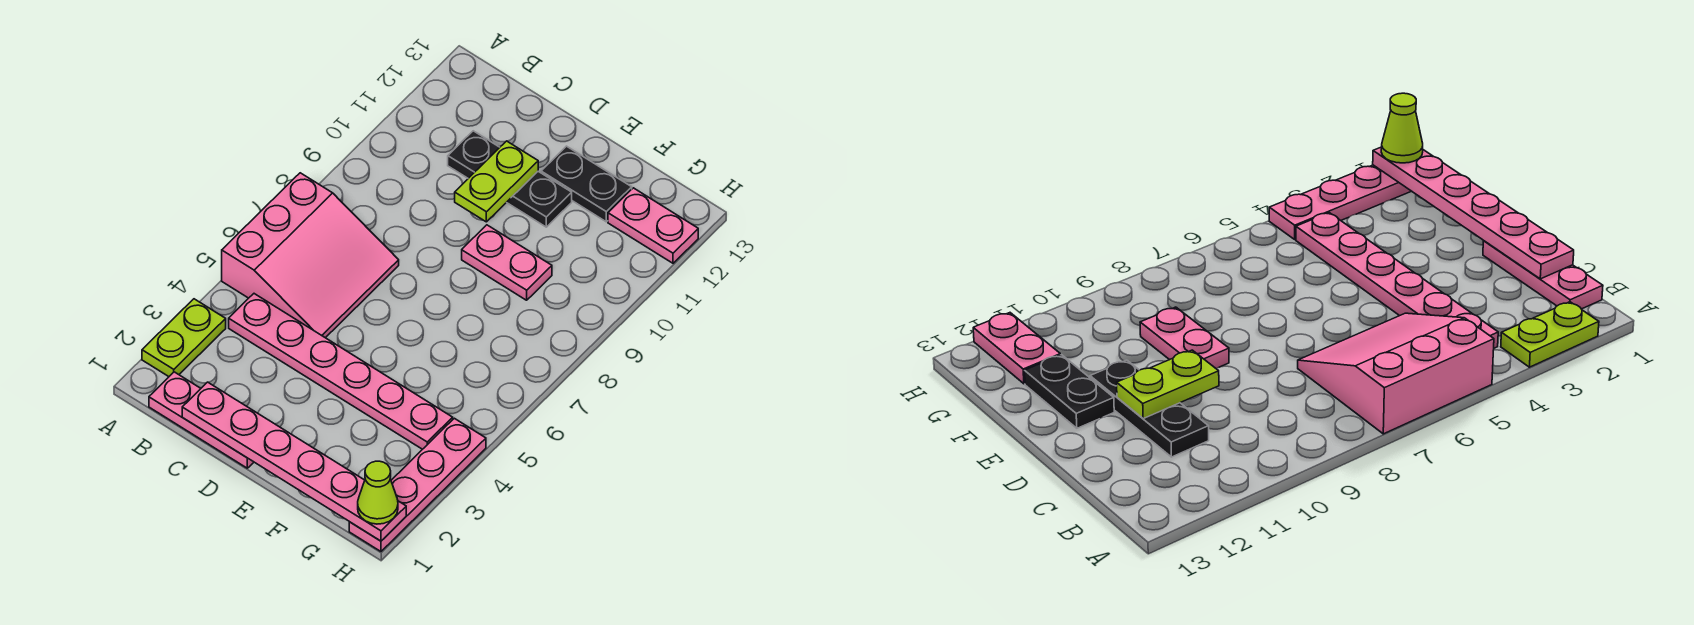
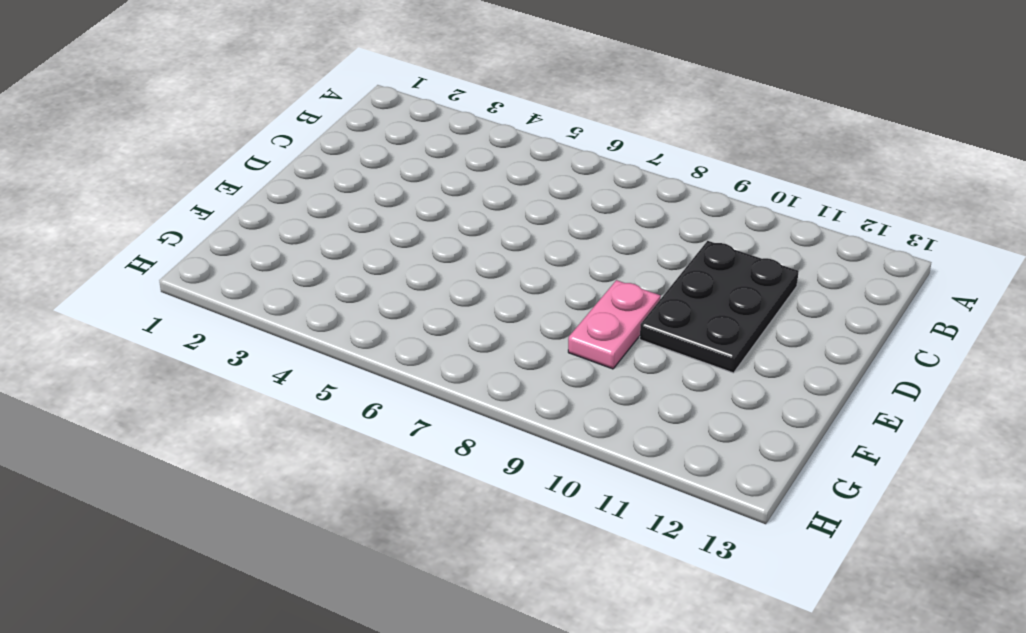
black 2x3 plate [640,241,799,373] -> black 1x3 plate [448,131,572,227]
none -> lime 1x2 plate [142,299,226,377]
none -> pink 3x3 slope [222,173,399,338]
none -> pink 1x3 plate [149,372,254,468]

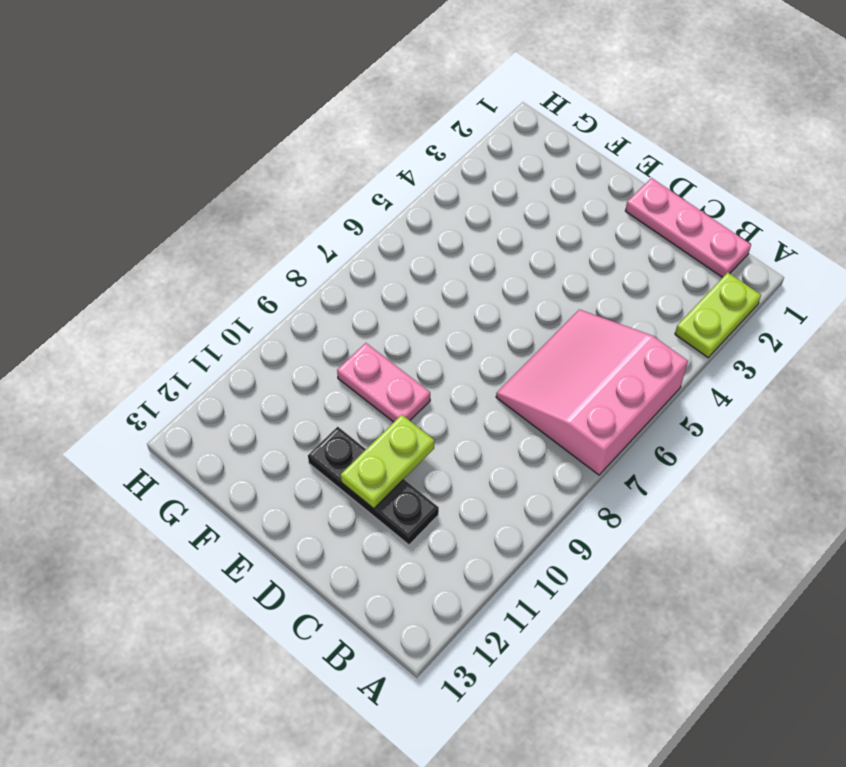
none -> pink 1x6 plate [229,294,453,449]
none -> black 1x2 plate [541,146,632,222]
none -> pink 1x2 plate [608,188,698,263]

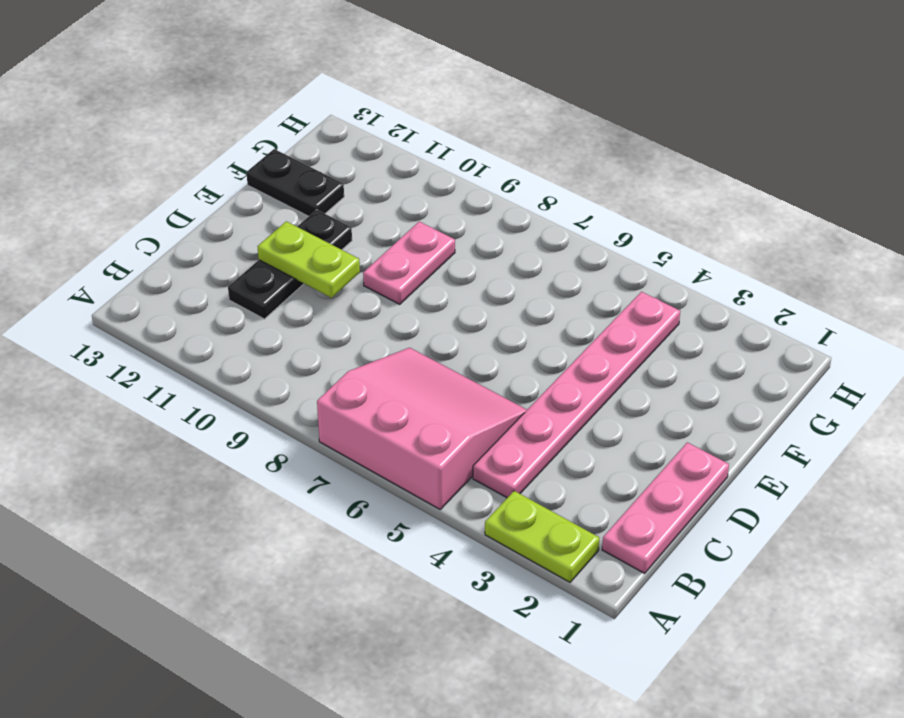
black 1x2 plate [246,149,344,216] -> black 1x2 plate turned to [541,146,632,222]
none -> pink 1x2 plate [608,188,698,263]
none -> pink 1x4 plate [349,418,486,551]
none -> pink 1x6 plate [182,382,406,541]

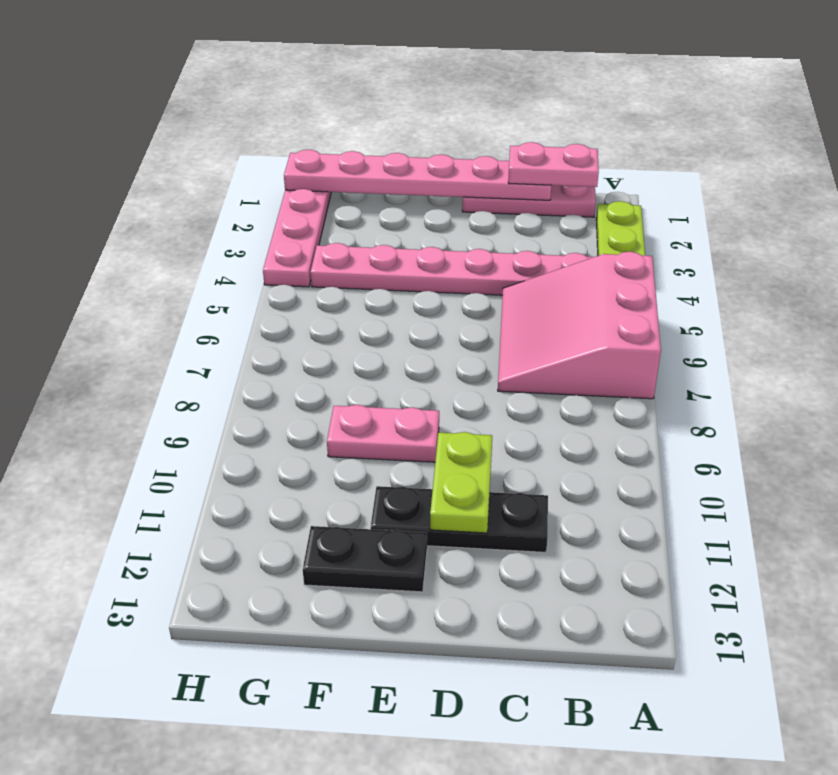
pink 1x2 plate [508,142,599,187] -> pink 1x2 plate moved to [608,188,698,263]
none -> lime 1x1 cone [358,461,398,524]

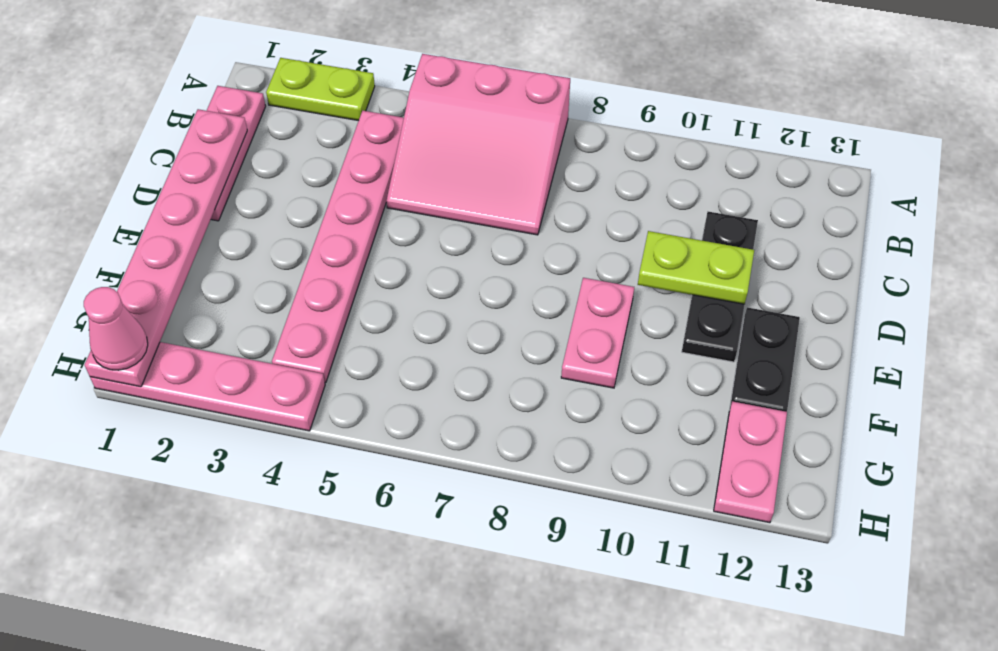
pink 1x1 cone [84,287,148,370] -> lime 1x1 cone [358,461,398,524]

